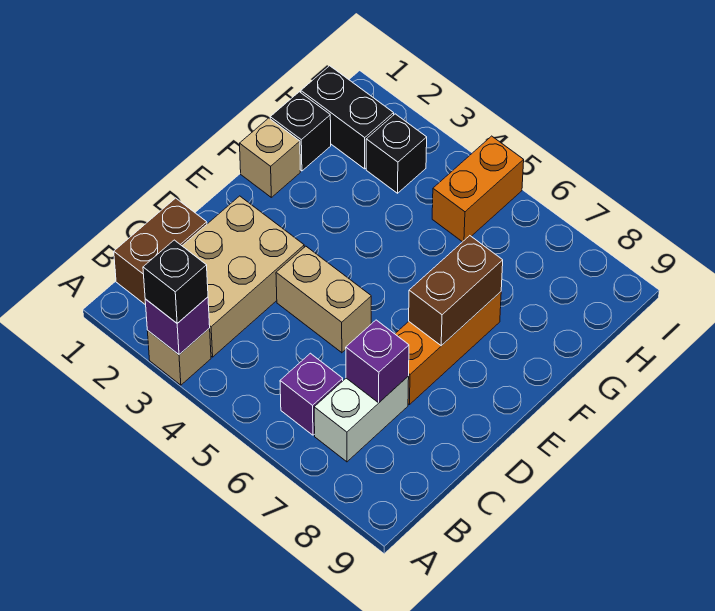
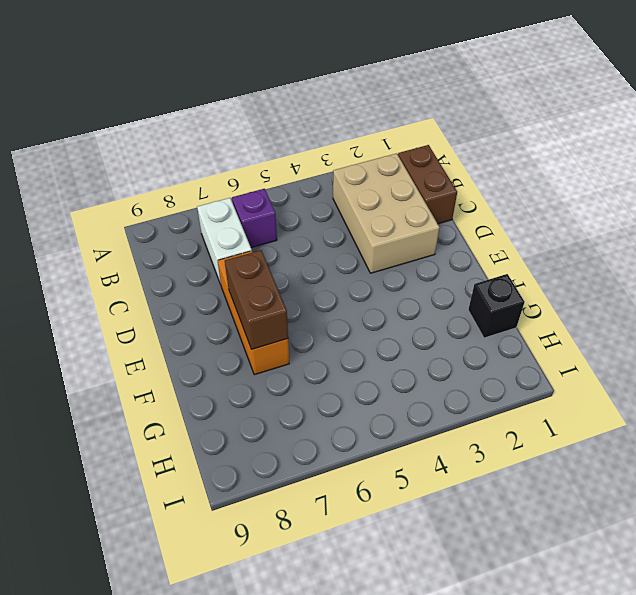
none -> tan 1x1 brick [148,328,211,385]
none -> tan 1x2 brick [276,246,371,353]
none -> tan 1x1 brick [240,118,300,197]

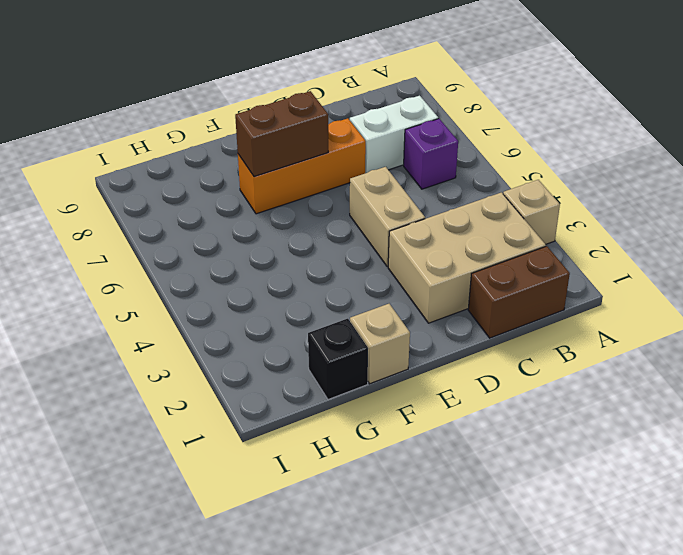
none -> black 1x2 brick [301,66,394,169]
none -> black 1x1 brick [366,114,427,193]
none -> orange 1x2 brick [432,136,524,242]

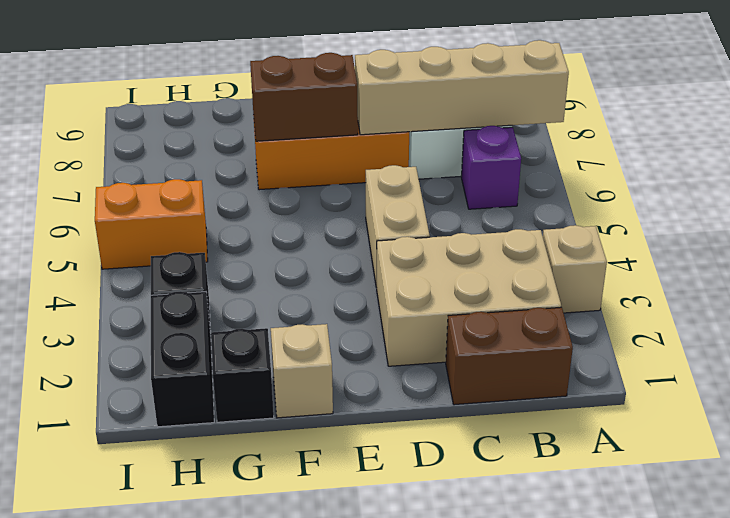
tan 1x4 brick [355,40,569,135] -> purple 1x1 brick [346,320,409,403]
none -> purple 1x1 brick [145,297,210,354]
none -> black 1x1 brick [143,240,208,323]

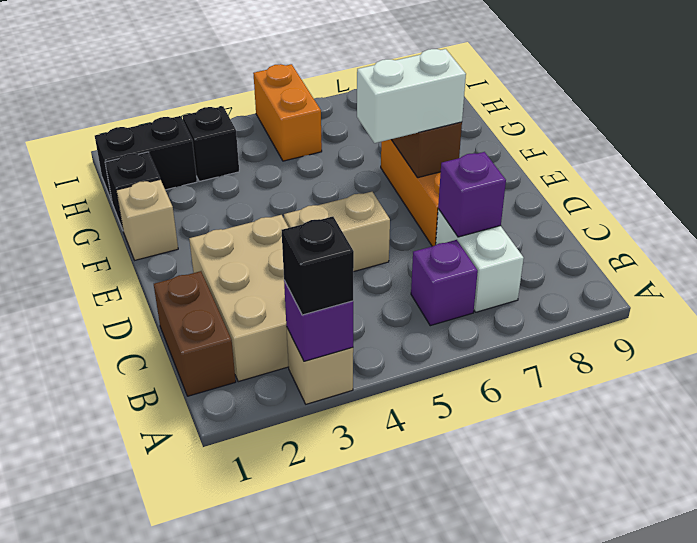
white 1x2 brick [357,49,466,143] -> none

